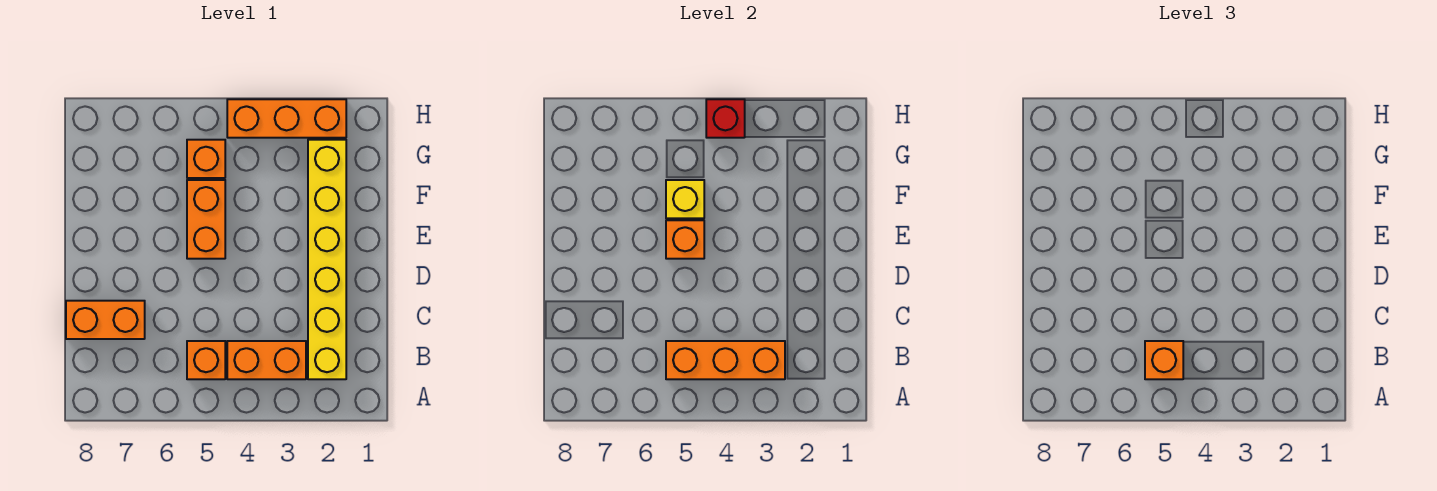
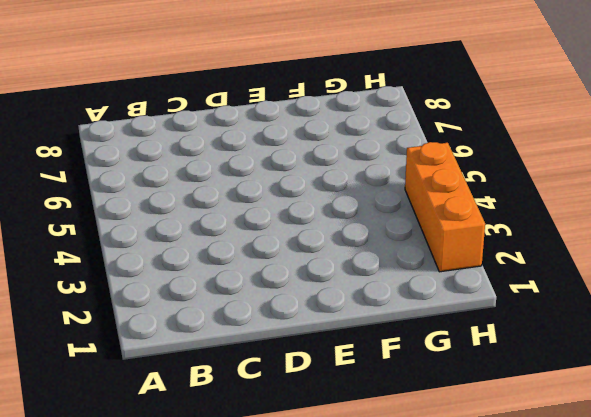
none -> yellow 1x6 brick [308,140,346,379]
none -> orange 1x2 brick [227,341,306,379]
none -> orange 1x1 brick [187,341,225,379]

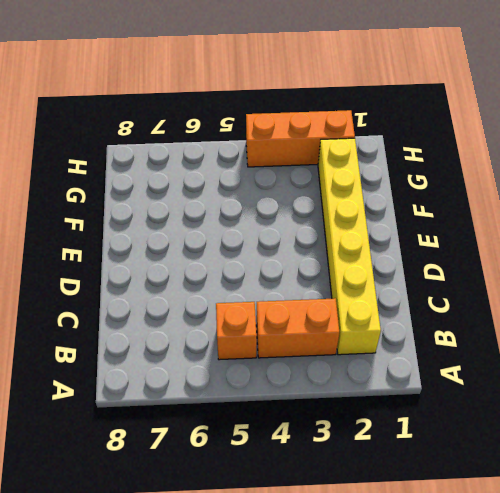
none -> orange 1x2 brick [66,301,145,339]
none -> orange 1x2 brick [187,180,225,259]
none -> orange 1x1 brick [187,140,225,178]

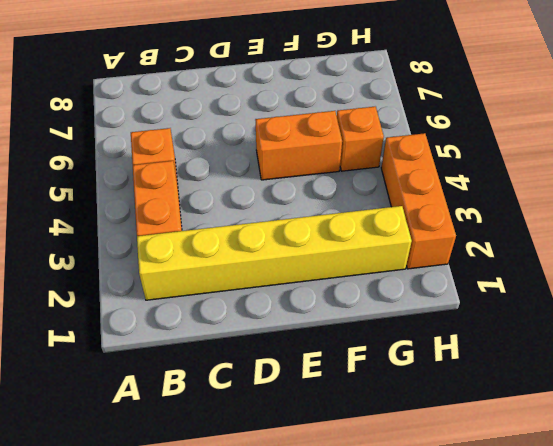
none -> orange 1x2 brick [66,301,145,339]
none -> orange 1x3 brick [666,341,785,379]
none -> orange 1x1 brick [666,220,704,259]

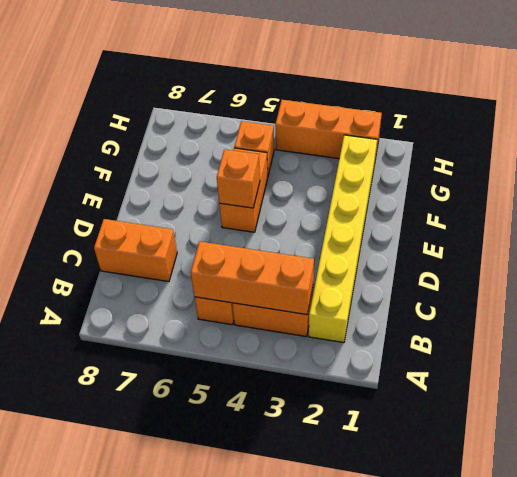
none -> yellow 1x1 brick [666,180,704,218]
none -> red 1x1 brick [706,99,745,138]
none -> orange 1x1 brick [1145,341,1183,379]

